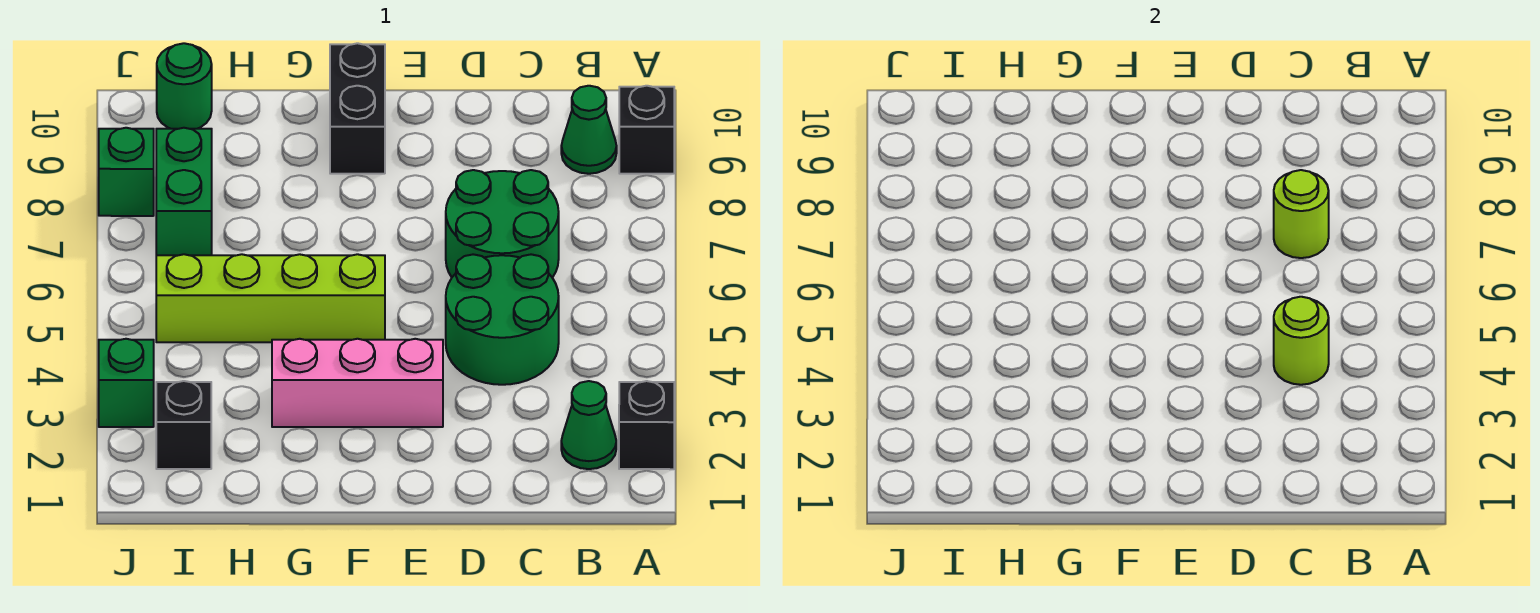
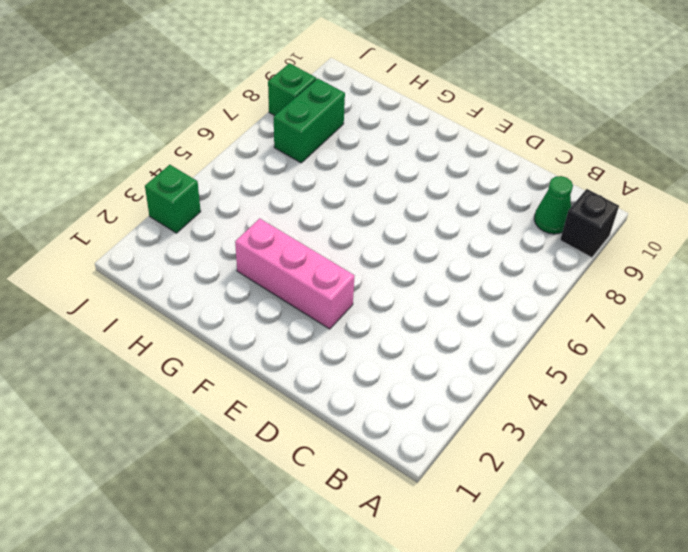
none -> black 1x1 brick [619,381,674,469]
none -> green 1x1 cone [561,381,616,469]
none -> green 2x2 round brick [446,254,559,385]

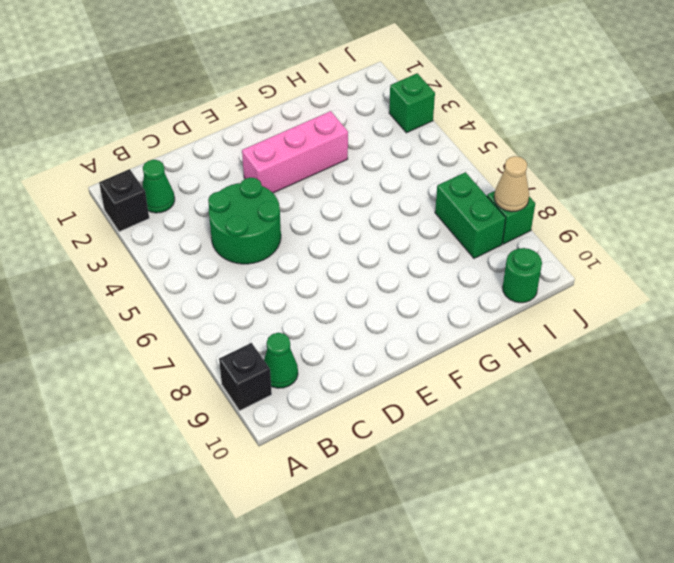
tan 1x1 cone [494,156,529,212] -> none
none -> green 2x2 round brick [446,170,559,278]
none -> lime 1x4 brick [156,254,385,342]
none -> black 1x2 brick [330,43,385,174]

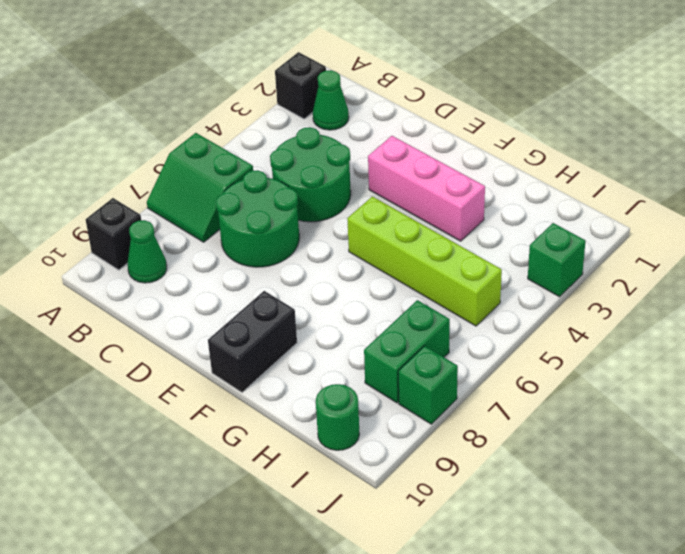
green 2x2 slope [147,133,253,242] -> none
none -> black 1x1 brick [156,381,211,469]
none -> lime 1x1 round brick [1274,297,1329,385]
none -> lime 1x1 round brick [1274,170,1329,258]

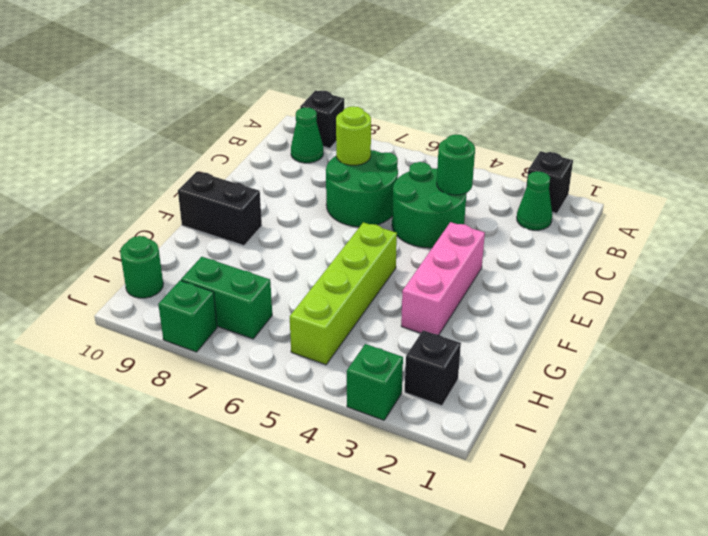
green 1x1 round brick [437,134,475,195] -> lime 1x1 round brick [1274,297,1329,385]

